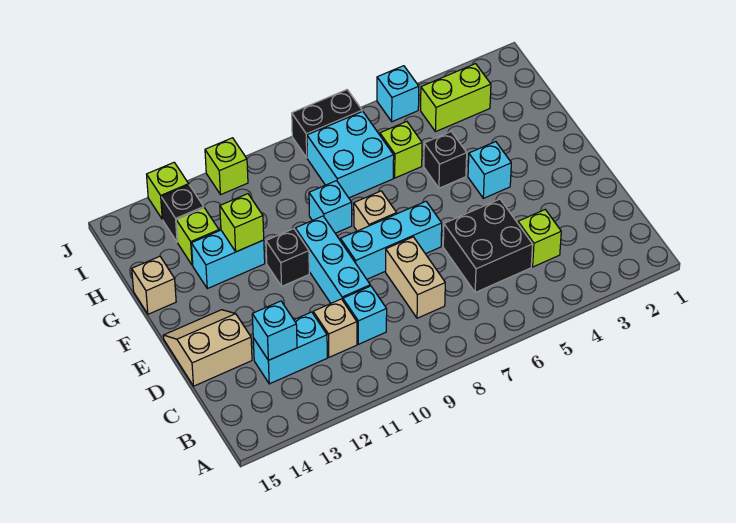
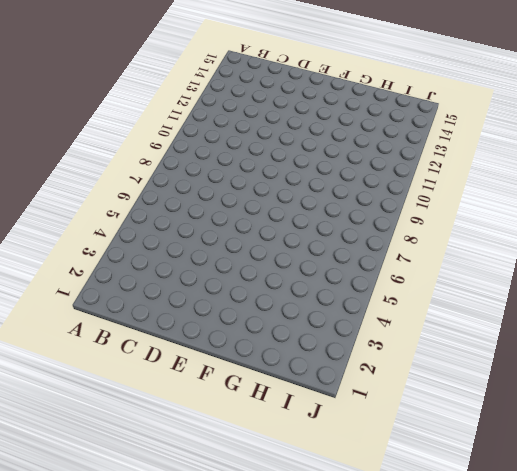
none -> lime 1x1 brick [518,210,561,267]
none -> black 2x2 brick [443,199,533,293]
none -> tan 1x2 brick [386,237,445,318]

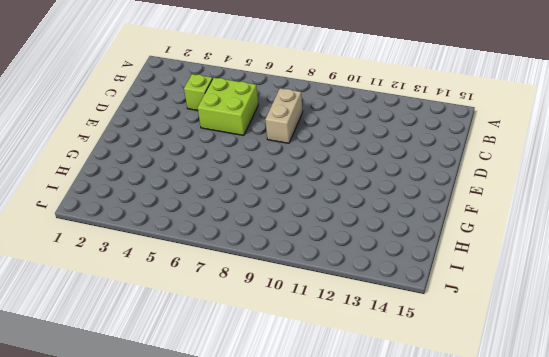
lime 2x2 brick [198,78,258,135] -> black 2x2 brick [443,199,533,293]
none -> cyan 1x1 brick [343,286,387,344]
none -> tan 1x1 brick [313,299,357,357]
none -> cyan 1x2 brick [253,312,327,384]

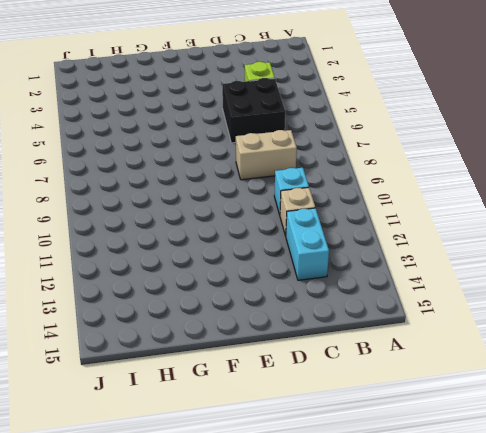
none -> cyan 1x3 brick [295,216,370,303]
none -> tan 2x2 slope [163,310,252,386]
none -> cyan 1x3 brick [340,201,442,279]

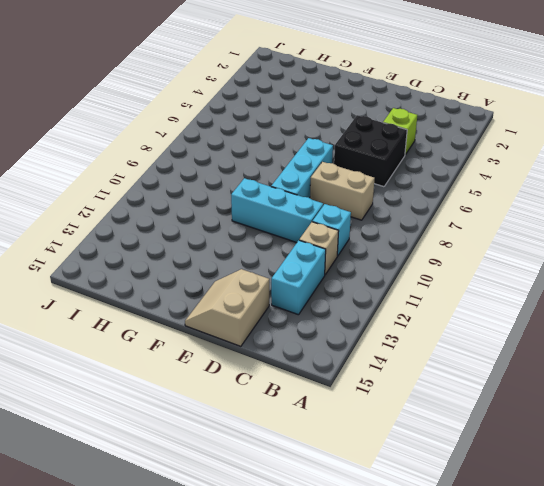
none -> cyan 1x1 brick [468,142,511,198]
none -> tan 1x1 brick [354,191,397,231]
none -> black 1x1 brick [266,229,309,286]

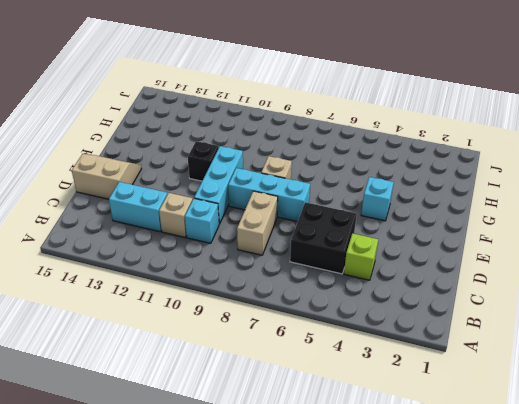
none -> black 1x1 brick [424,132,467,188]
none -> cyan 1x1 brick [309,181,352,233]
none -> cyan 1x2 brick [191,230,265,289]

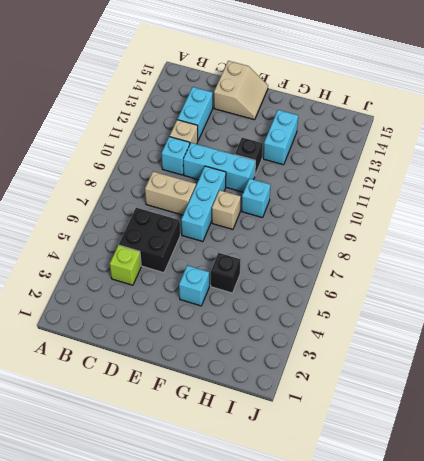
none -> tan 1x1 brick [132,256,176,314]
none -> lime 1x1 brick [380,122,422,178]
none -> cyan 2x2 brick [307,111,394,198]

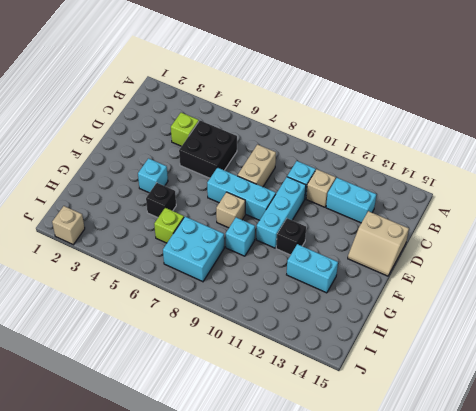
tan 1x1 brick [52,206,85,245] -> tan 1x1 brick moved to [132,256,176,314]
none -> lime 1x1 brick [176,208,219,265]
none -> lime 1x2 brick [421,64,491,132]
none -> black 1x1 brick [161,185,204,242]

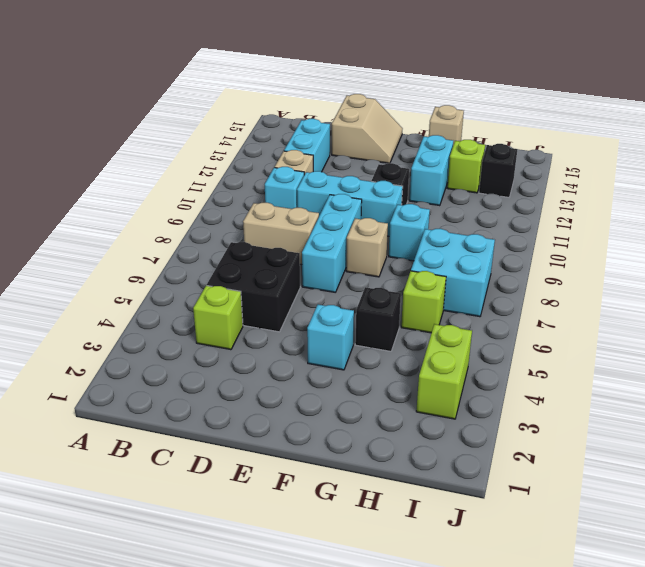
none -> cyan 1x1 brick [377,66,419,122]
none -> black 1x2 brick [292,90,362,158]
none -> lime 1x1 brick [205,138,248,195]

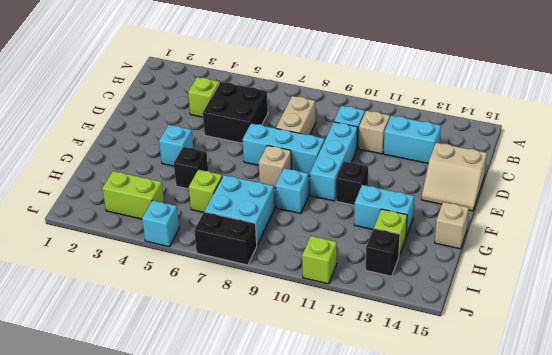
none -> lime 1x1 brick [147,163,189,219]
none -> cyan 1x1 brick [252,301,297,360]
none -> lime 1x1 brick [220,194,264,252]

